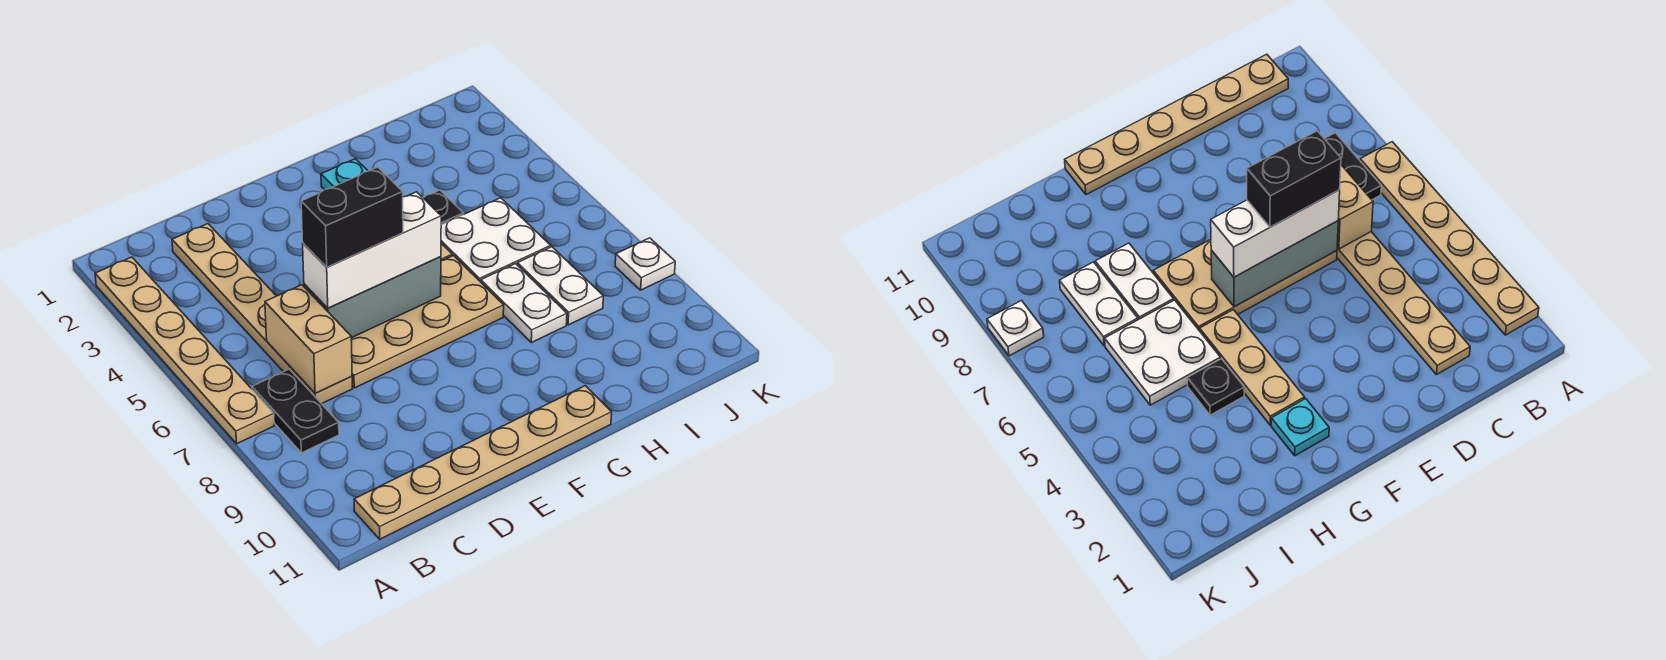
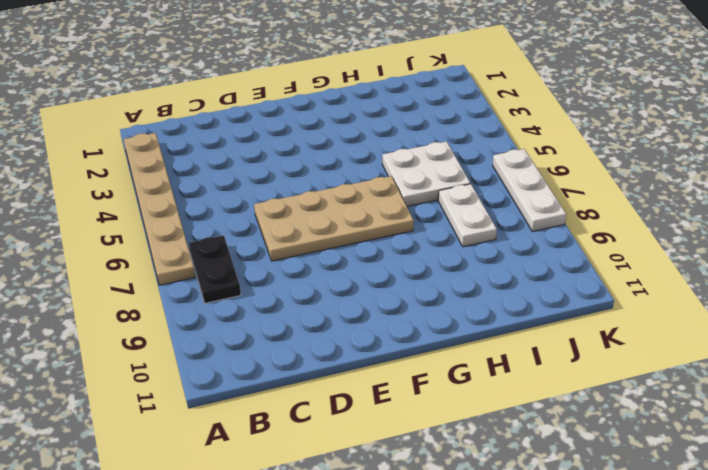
white 1x3 plate [493,149,566,231] -> white 1x1 plate [615,238,675,290]
none -> tan 1x6 plate [354,386,612,539]
none -> tan 1x6 plate [172,224,352,404]
none -> cyan 1x1 plate [321,159,368,190]

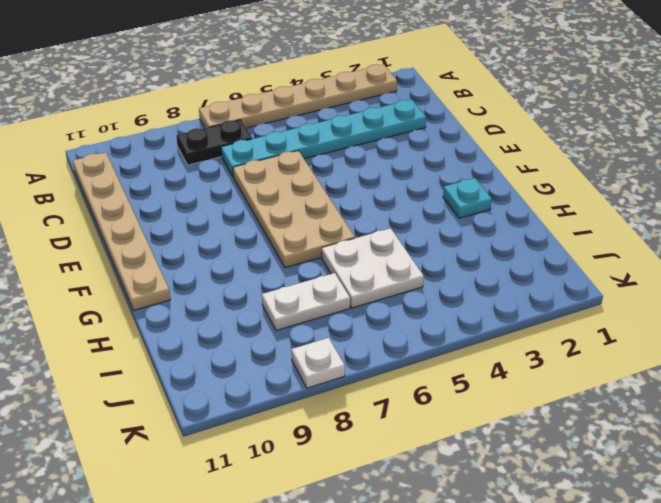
cyan 1x6 plate [221,99,426,176] -> tan 1x6 plate [172,224,352,404]
none -> tan 1x3 plate [1200,310,1305,425]
none -> black 1x1 plate [423,190,464,225]
none -> white 1x2 plate [481,264,567,343]

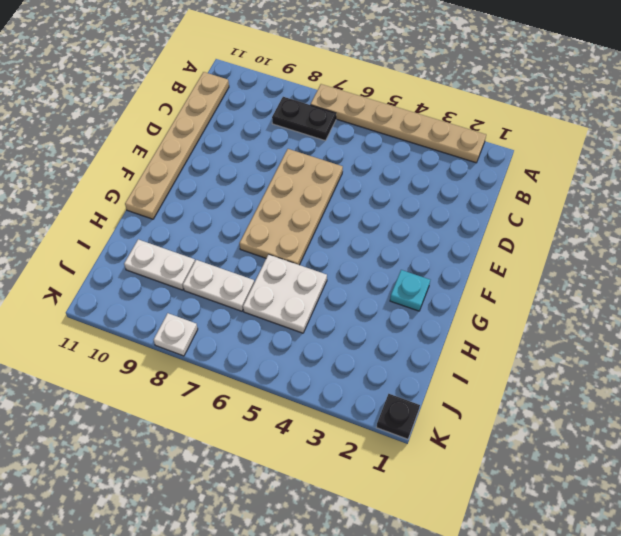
white 1x2 plate [124,239,195,290] -> white 1x2 plate moved to [481,264,567,343]
black 1x1 plate [377,394,420,439] -> black 1x1 plate moved to [423,190,464,225]
none -> tan 1x6 plate [172,224,352,404]
none -> tan 1x3 plate [1200,310,1305,425]
none -> tan 1x2 brick [265,285,352,393]

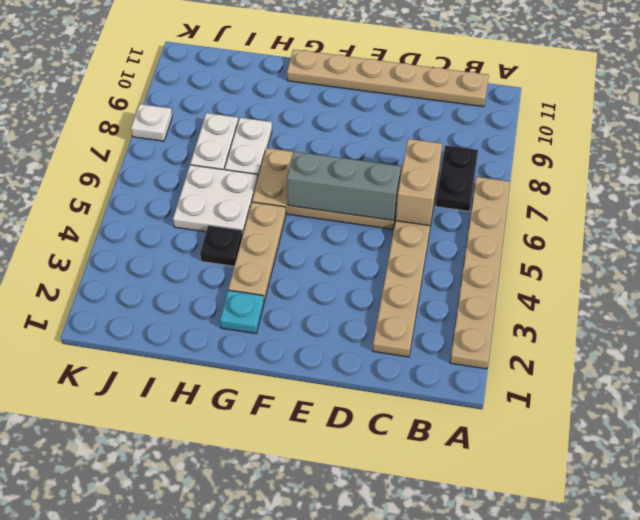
none -> white 1x3 brick [303,192,441,308]
none -> black 1x2 brick [301,167,403,267]

